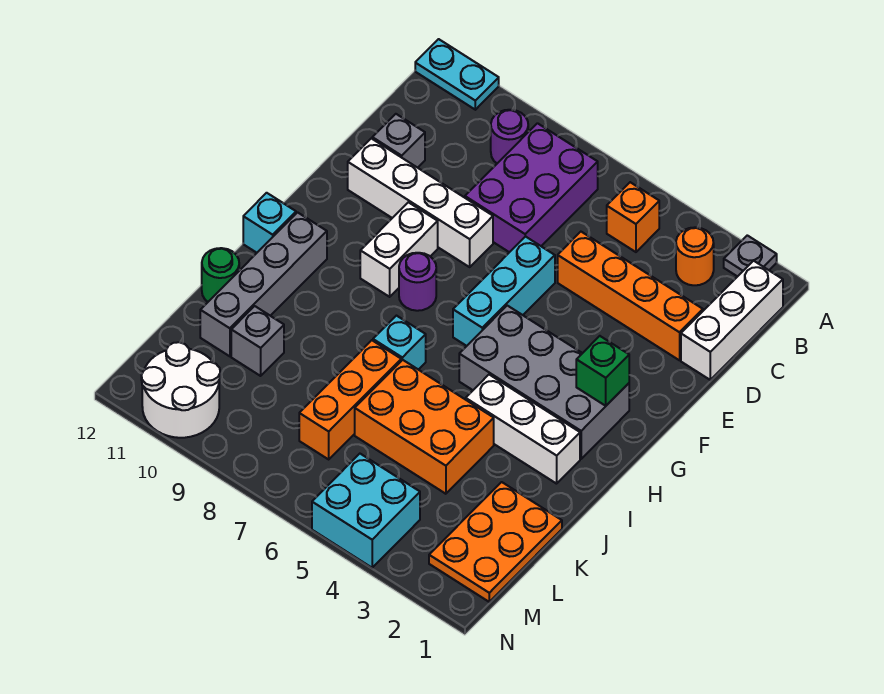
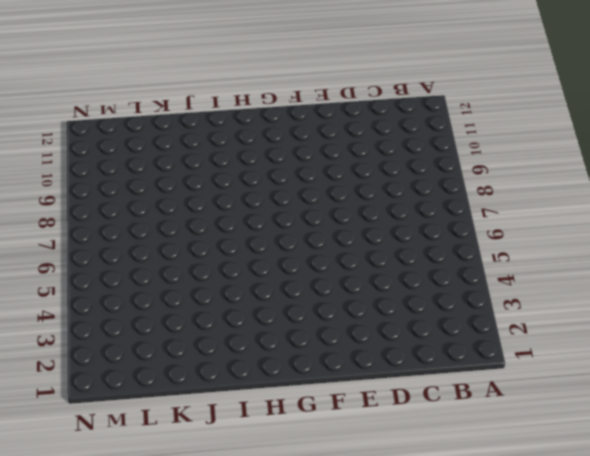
none -> grey 1x1 plate [724,235,777,277]
none -> cyan 1x2 plate [415,39,499,110]
none -> white 1x3 brick [681,261,783,380]

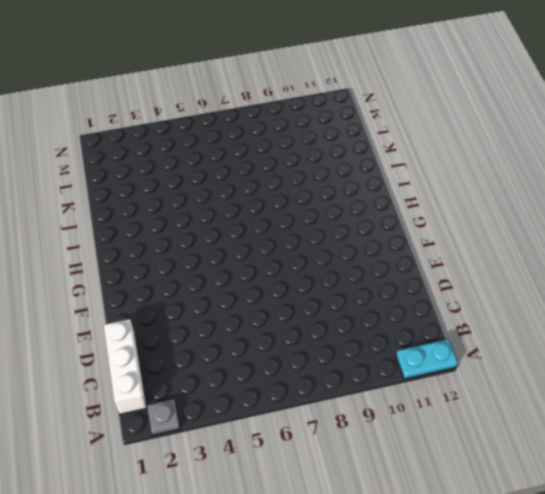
none -> orange 1x1 round brick [676,227,714,285]
none -> orange 1x1 brick [607,182,659,252]
none -> purple 2x3 brick [465,123,598,252]

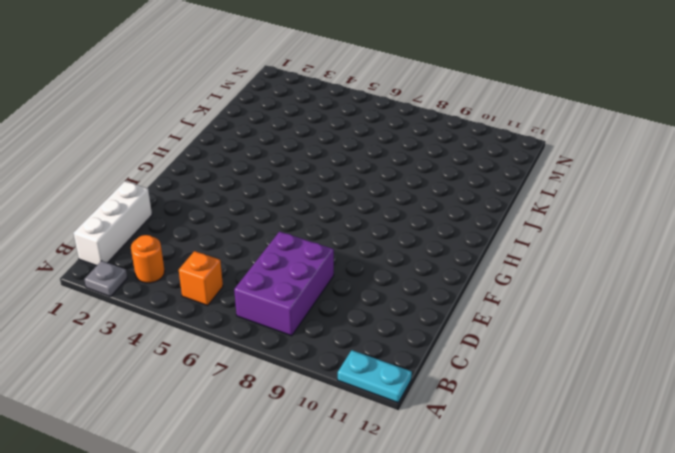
none -> purple 1x1 round brick [491,110,528,163]
none -> orange 1x4 brick [558,232,703,360]
none -> grey 1x1 brick [372,114,425,168]

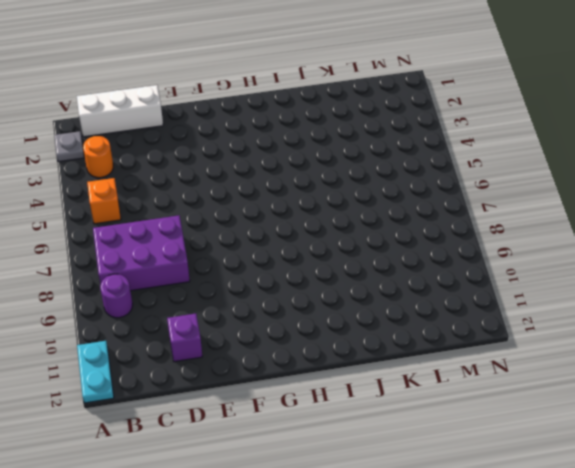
purple 1x1 brick [167,313,202,362] -> grey 1x1 brick [372,114,425,168]
none -> orange 1x4 brick [558,232,703,360]
none -> cyan 1x3 brick [453,236,555,346]
none -> white 1x4 brick [348,138,493,267]

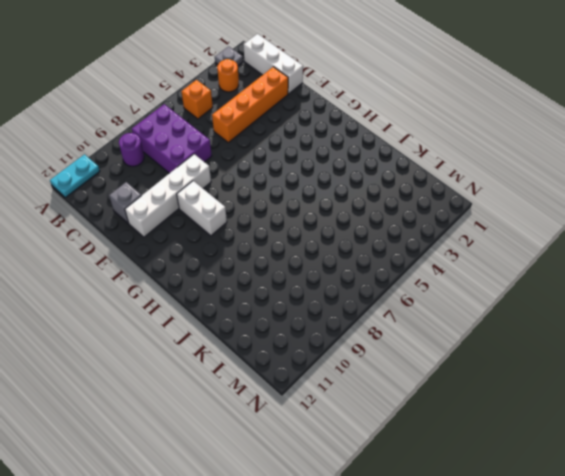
none -> cyan 1x3 brick [453,236,555,346]
none -> grey 2x4 brick [459,306,629,459]
none -> purple 1x1 round brick [399,253,436,311]

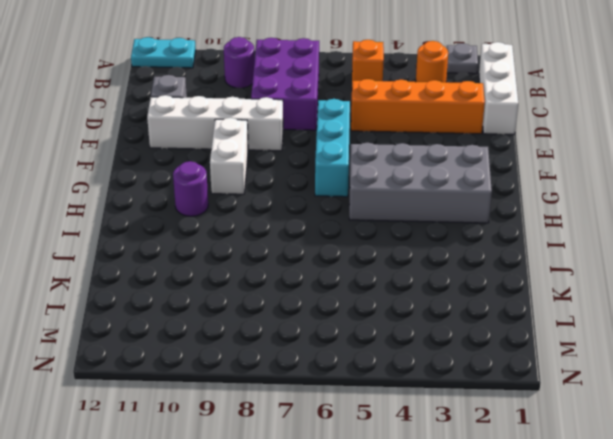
purple 1x1 round brick [173,161,208,216] -> purple 1x1 round brick moved to [399,253,436,311]
none -> grey 1x4 brick [200,212,327,356]
none -> cyan 1x1 brick [243,193,296,253]
none -> white 1x3 brick [466,375,580,484]

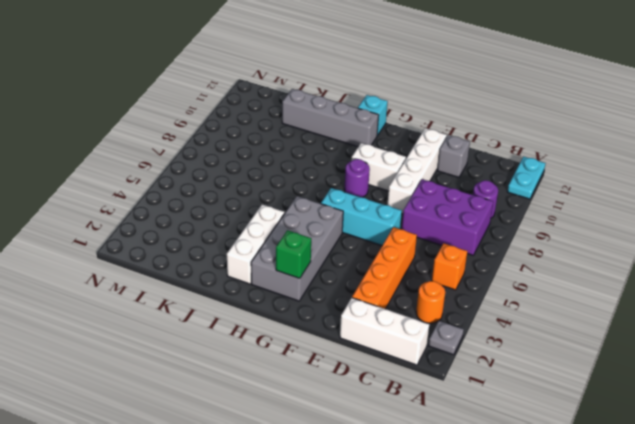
none -> cyan 1x1 brick [373,316,426,370]
none -> orange 2x3 brick [355,360,494,494]
none -> orange 1x3 brick [299,340,401,459]

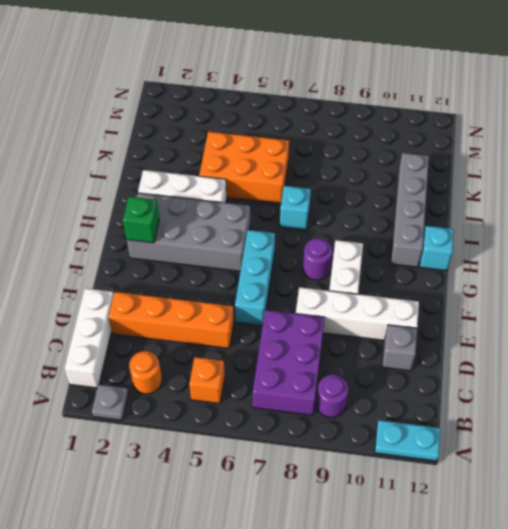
none -> orange 1x3 brick [299,340,401,459]
none -> green 1x1 round brick [202,248,239,302]
none -> orange 2x3 plate [429,482,562,602]

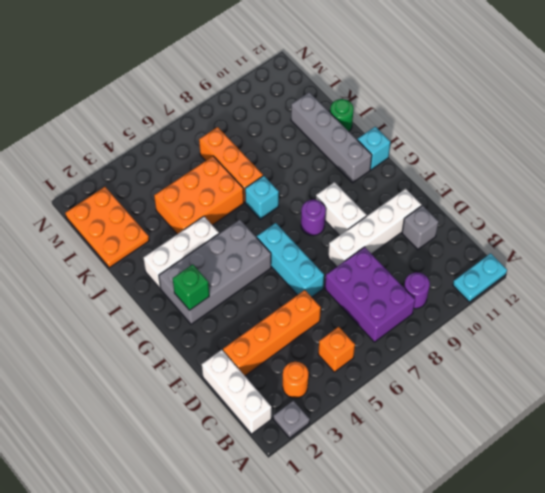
none -> grey 1x1 brick [231,306,284,376]
none -> cyan 2x2 brick [312,454,420,568]
none -> white 2x2 round brick [141,342,220,438]

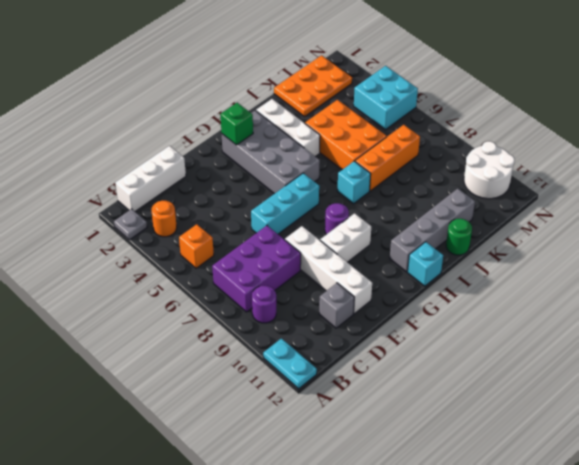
none -> orange 1x4 brick [558,232,703,360]
none -> grey 1x1 brick [231,306,284,376]

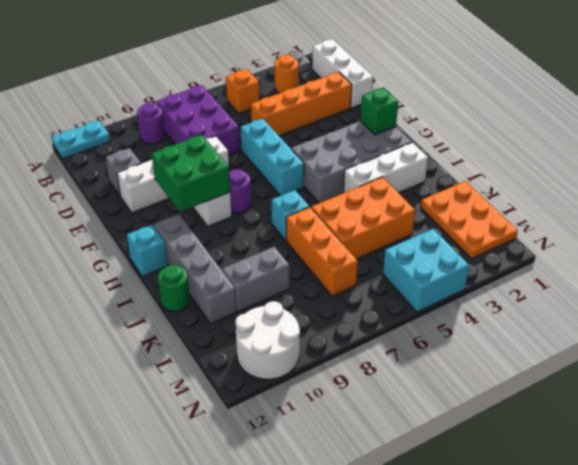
green 2x2 brick [152,135,230,212] -> none
grey 1x2 brick [222,247,289,312] -> grey 1x1 brick [231,306,284,376]

